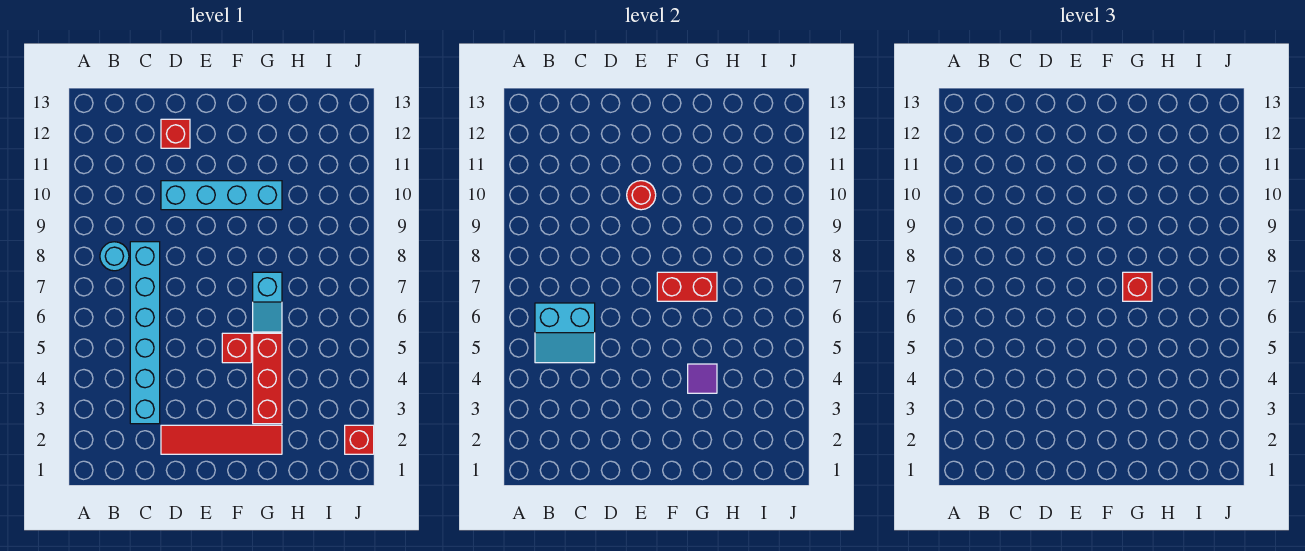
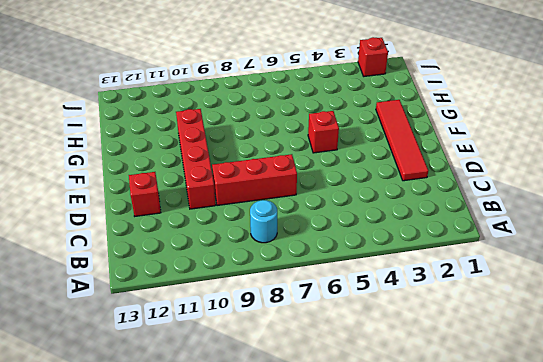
red 1x3 brick [212,154,297,206] -> red 1x3 brick moved to [253,333,282,424]
red 1x4 brick [176,109,216,209] -> cyan 1x4 brick [161,181,282,210]
none -> cyan 1x6 brick [130,242,160,424]
none -> cyan 1x2 slope [253,272,282,332]
none -> cyan 2x2 slope [535,303,595,363]

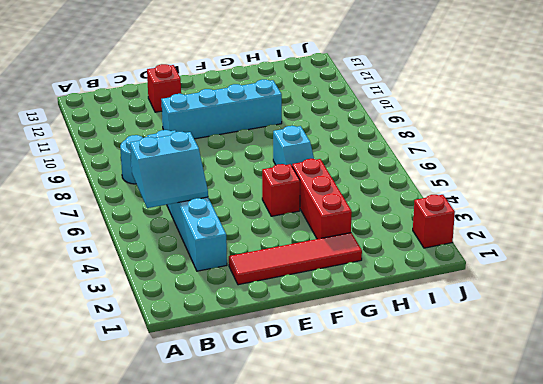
none -> red 1x1 round brick [627,181,656,210]
none -> red 1x2 brick [657,272,717,301]
none -> purple 1x1 tile [688,364,717,393]

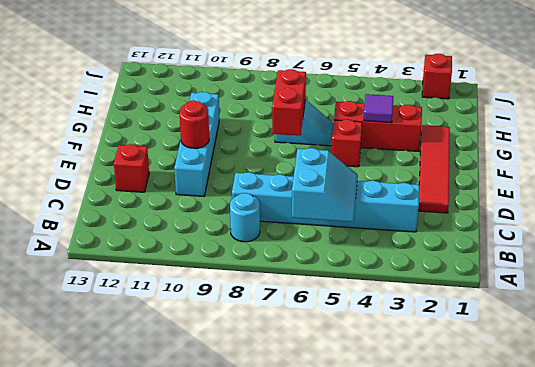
none -> red 1x1 brick [1123,272,1152,301]

